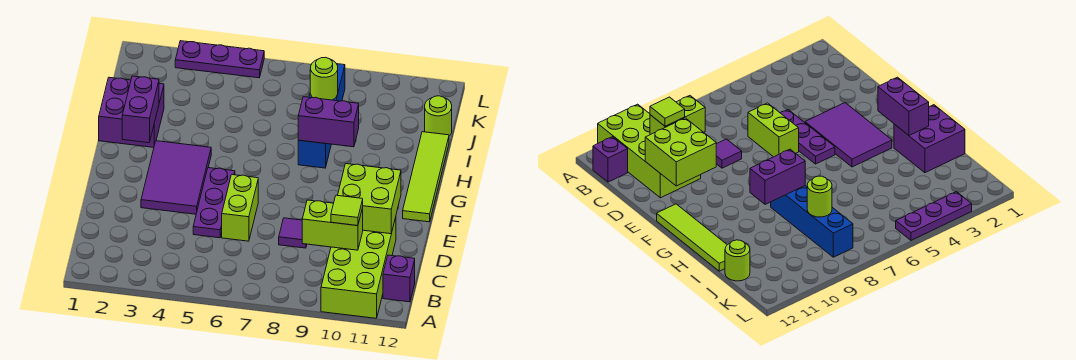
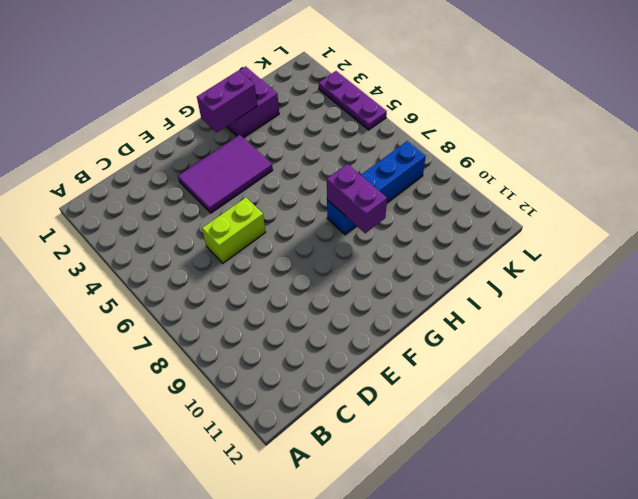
none -> lime 2x4 brick [321,217,396,318]
none -> purple 1x1 brick [383,255,415,302]
none -> purple 1x3 plate [193,168,235,238]

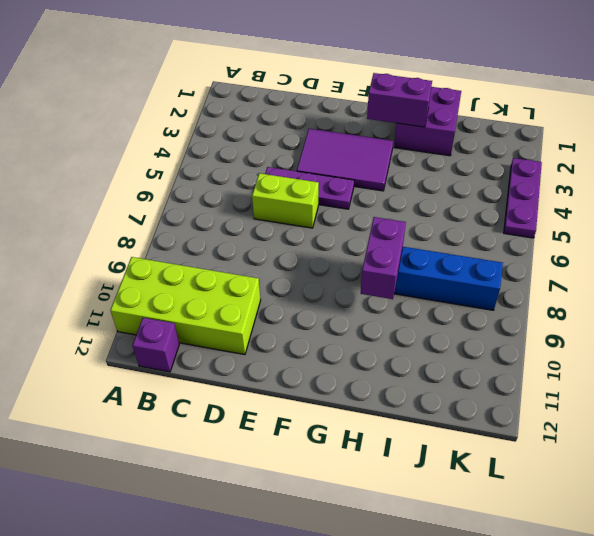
none -> purple 1x1 tile [279,218,307,248]
none -> lime 1x4 tile [403,132,449,222]
none -> lime 1x1 round brick [425,96,452,136]

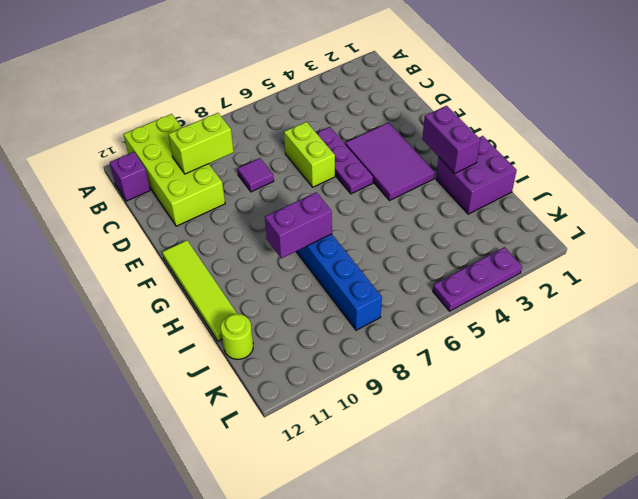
none -> lime 2x2 brick [338,164,401,234]
none -> lime 1x1 round brick [310,57,338,100]
none -> lime 1x1 tile [331,195,363,226]

